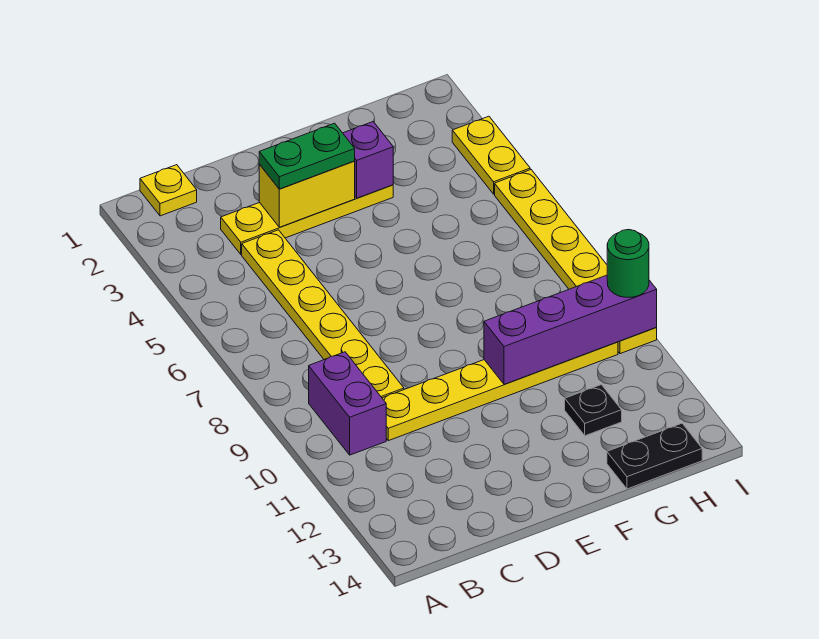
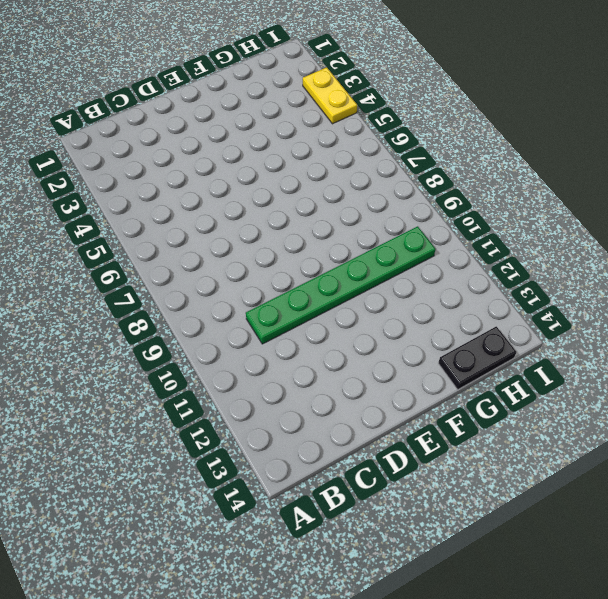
green 1x6 plate [246,226,436,344] -> yellow 1x6 plate [382,342,618,441]
none -> yellow 1x1 plate [140,165,197,216]
none -> purple 1x2 brick [309,352,386,455]
none -> yellow 1x4 plate [221,185,393,254]

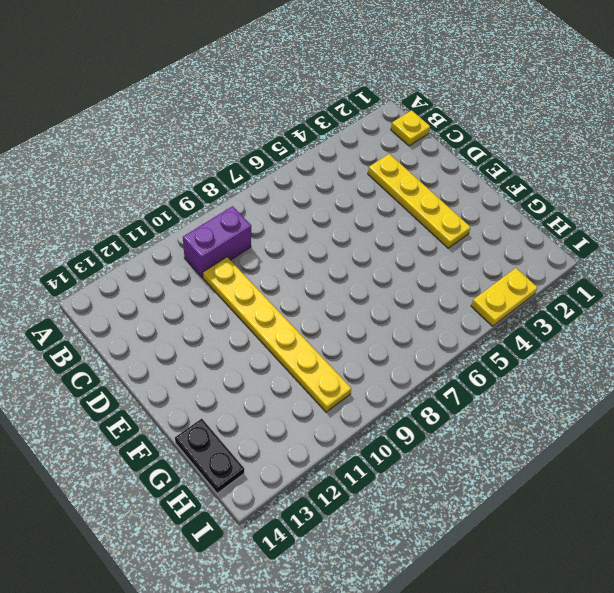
none -> yellow 1x6 plate [242,230,404,398]
none -> black 1x1 plate [565,385,622,436]
none -> yellow 1x6 plate [495,170,657,354]

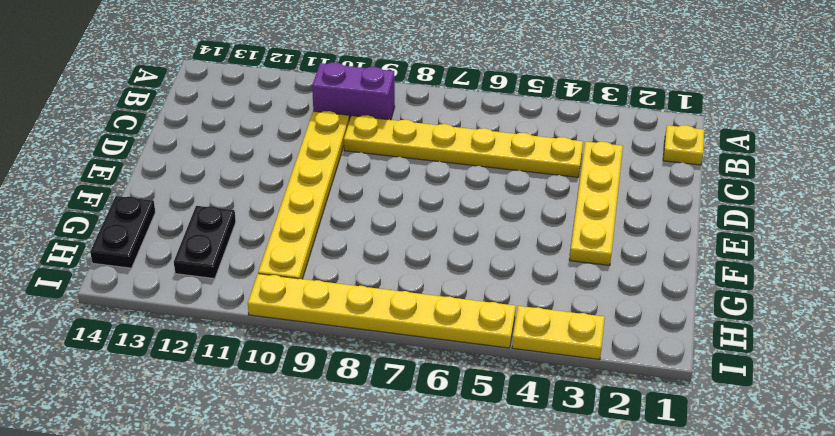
black 1x2 plate [174,206,236,279] -> black 1x1 plate [565,385,622,436]
none -> yellow 1x2 brick [259,161,355,227]
none -> purple 1x1 brick [343,122,393,198]
none -> purple 1x4 brick [484,275,657,385]

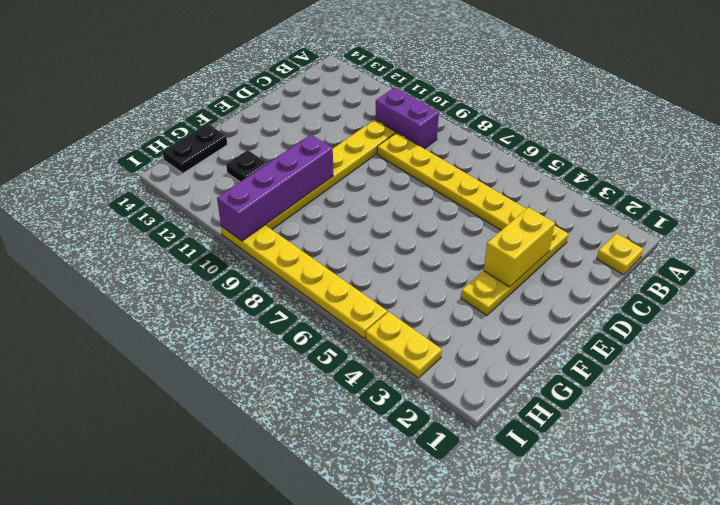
none -> purple 1x1 brick [343,122,393,198]
none -> green 1x2 plate [259,123,355,189]
none -> green 1x1 round brick [607,230,649,297]

